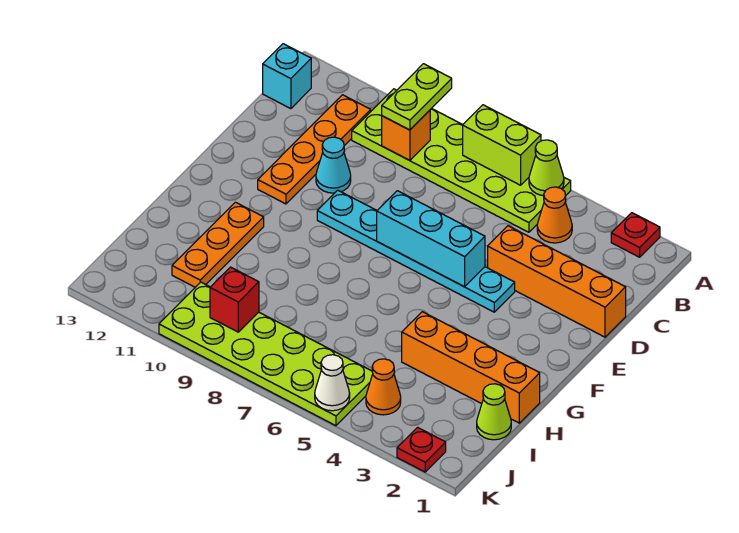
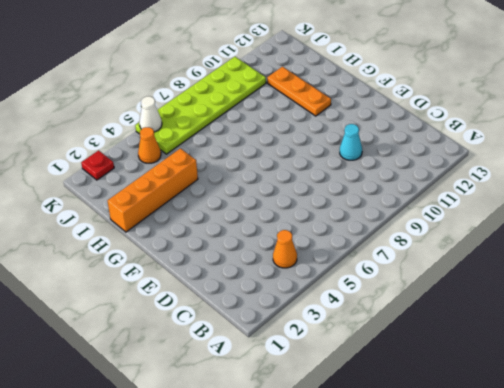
none -> red 1x1 plate [611,213,660,257]
none -> lime 2x6 plate [352,89,571,232]
none -> orange 1x4 plate [258,95,371,204]

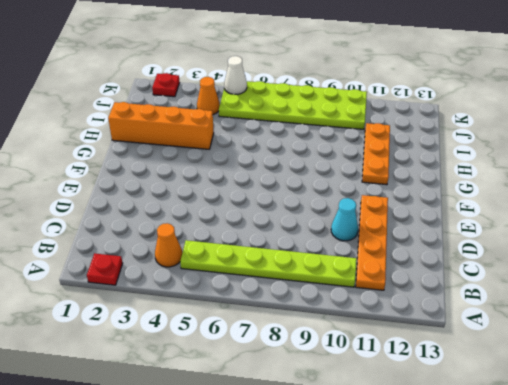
lime 1x6 plate [180,240,357,287] -> lime 2x6 plate [352,89,571,232]
none -> cyan 1x1 brick [263,44,311,109]
none -> orange 1x4 brick [488,226,626,337]
none -> cyan 1x6 plate [317,190,515,312]

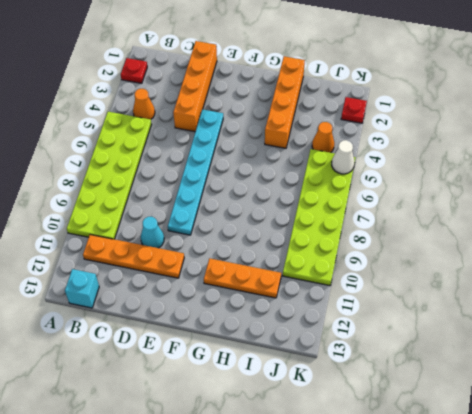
none -> lime 1x1 cone [477,384,511,440]
none -> lime 1x1 cone [529,140,564,196]
none -> lime 1x2 brick [463,105,541,185]

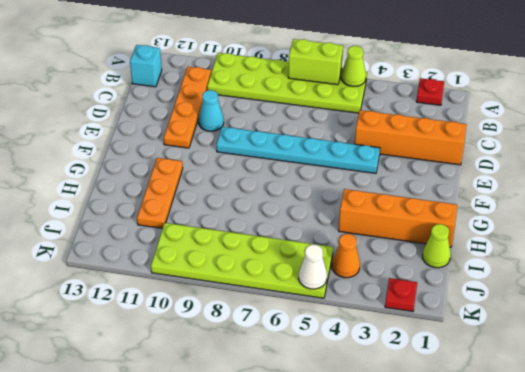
none -> orange 1x1 cone [537,187,572,243]
none -> orange 1x1 brick [382,110,430,160]
none -> cyan 1x3 brick [377,191,485,287]

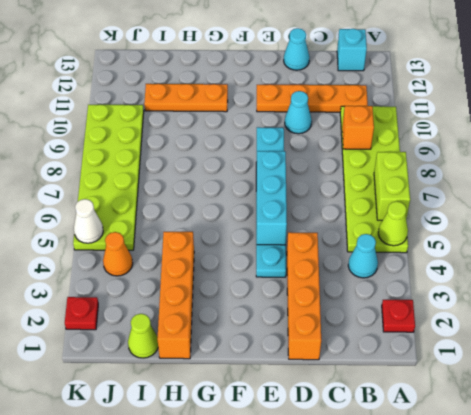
cyan 1x1 cone [348,234,378,278] -> orange 1x1 cone [537,187,572,243]
cyan 1x1 cone [284,28,310,70] -> none
none -> red 1x1 brick [210,267,259,332]
none -> lime 1x2 plate [382,64,452,130]

